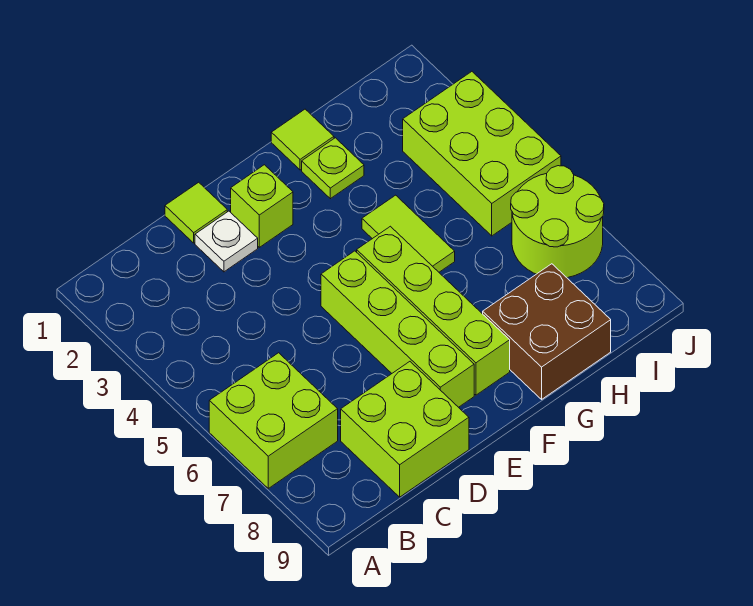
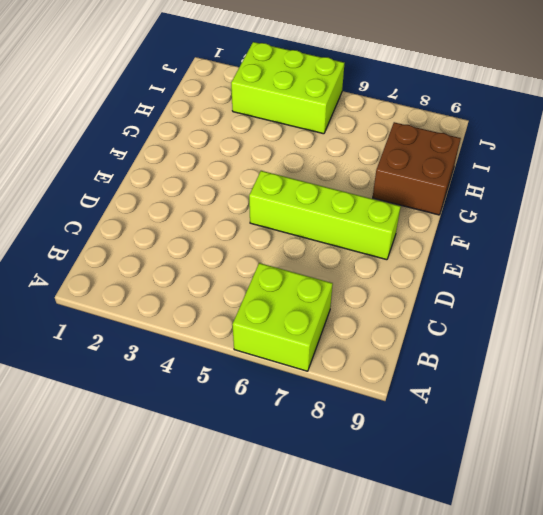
none -> lime 2x2 brick [341,362,469,497]
none -> lime 1x1 tile [165,182,227,243]
none -> white 1x1 plate [195,211,258,272]

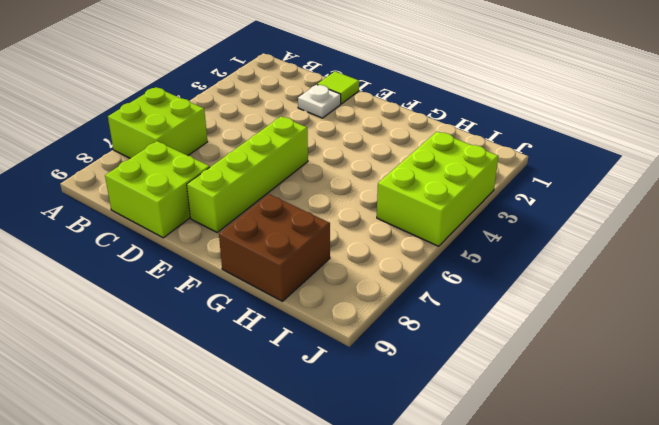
none -> lime 1x1 brick [231,165,293,247]
none -> lime 1x4 brick [357,226,510,395]
none -> lime 1x1 tile [271,109,334,170]

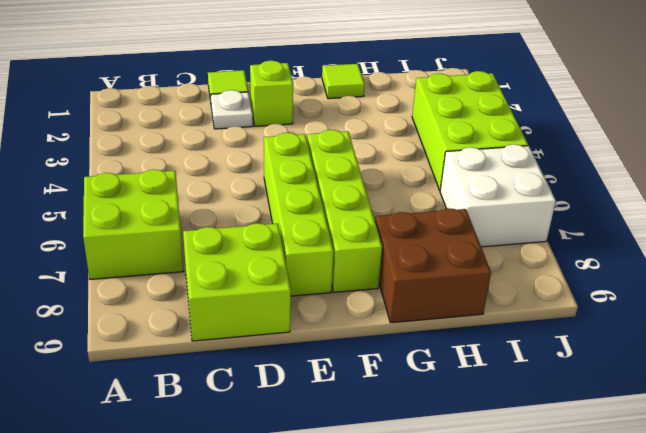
white 2x2 brick [440,144,556,247] -> lime 2x2 round brick [511,166,604,278]
none -> lime 1x1 plate [302,138,364,199]
none -> lime 1x2 tile [362,195,455,272]

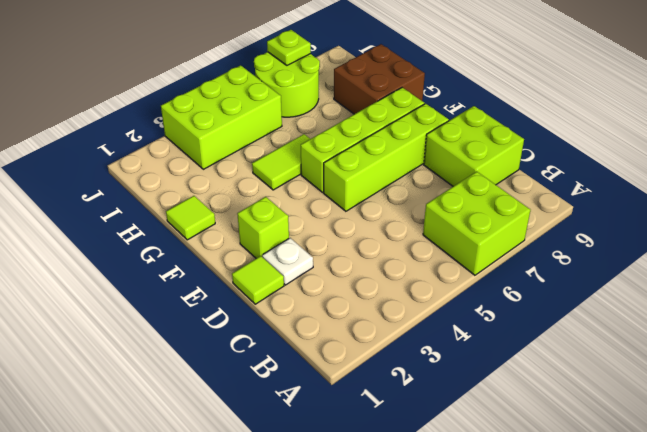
lime 1x1 plate [267,30,311,65] -> lime 1x1 plate moved to [302,138,364,199]

